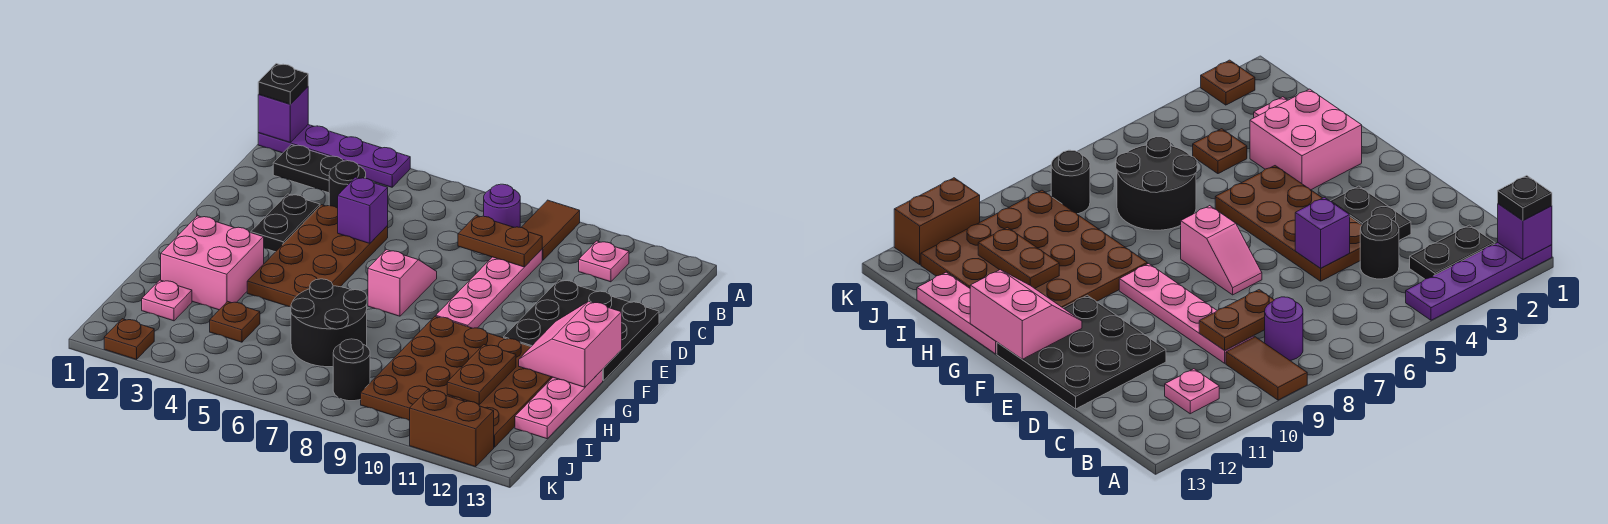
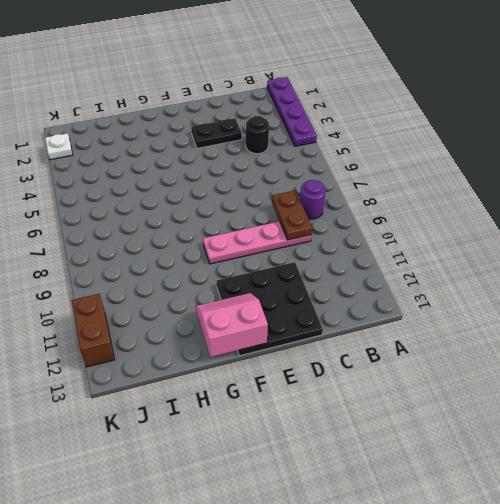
white 1x1 plate [45,133,73,160] -> brown 1x1 plate [104,319,154,360]
none -> brown 1x2 tile [521,200,580,260]
none -> black 1x2 plate [273,145,343,193]
none -> pink 1x1 plate [579,241,629,282]

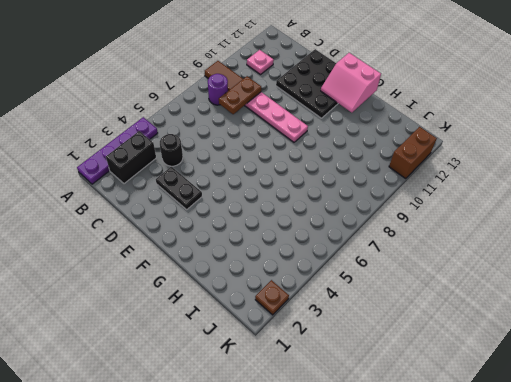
black 1x2 brick [106,131,156,184] -> black 1x2 plate [273,145,343,193]
none -> brown 2x4 plate [247,205,388,307]
none -> pink 1x2 slope [368,250,437,316]
none -> pink 2x2 brick [161,216,264,310]

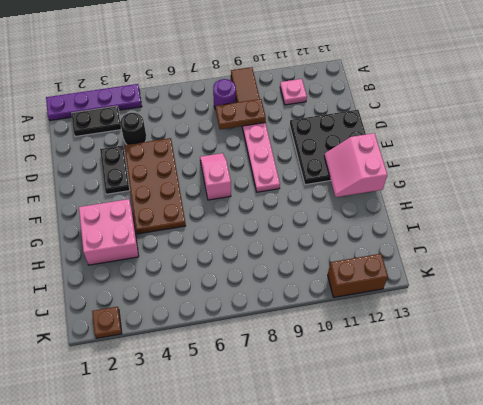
none -> brown 4x4 plate [361,316,553,447]
none -> pink 1x3 plate [515,370,603,439]
none -> black 2x2 round brick [291,279,367,367]

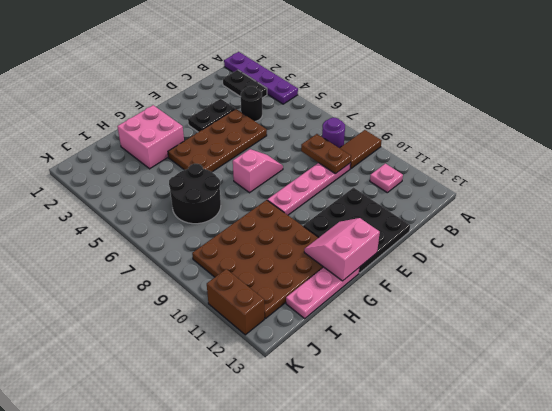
none -> pink 1x1 plate [142,280,192,321]
none -> brown 1x1 plate [210,301,260,342]
none -> black 1x1 round brick [333,339,370,401]

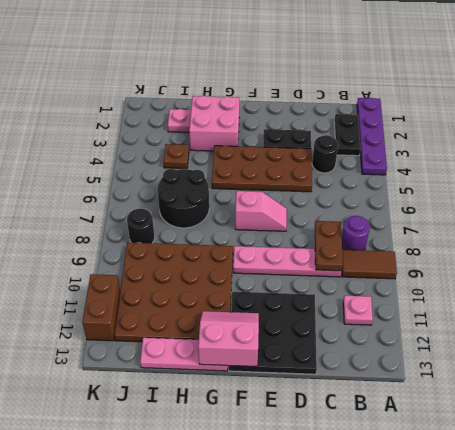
none -> brown 1x1 plate [104,319,154,360]
none -> purple 1x1 brick [258,87,308,142]
none -> purple 1x1 brick [338,177,388,243]

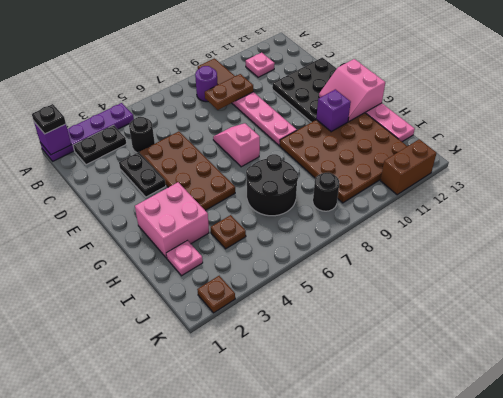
purple 1x1 brick [316,89,351,132] -> purple 1x1 brick moved to [338,177,388,243]
none -> brown 1x2 plate [447,345,516,404]

